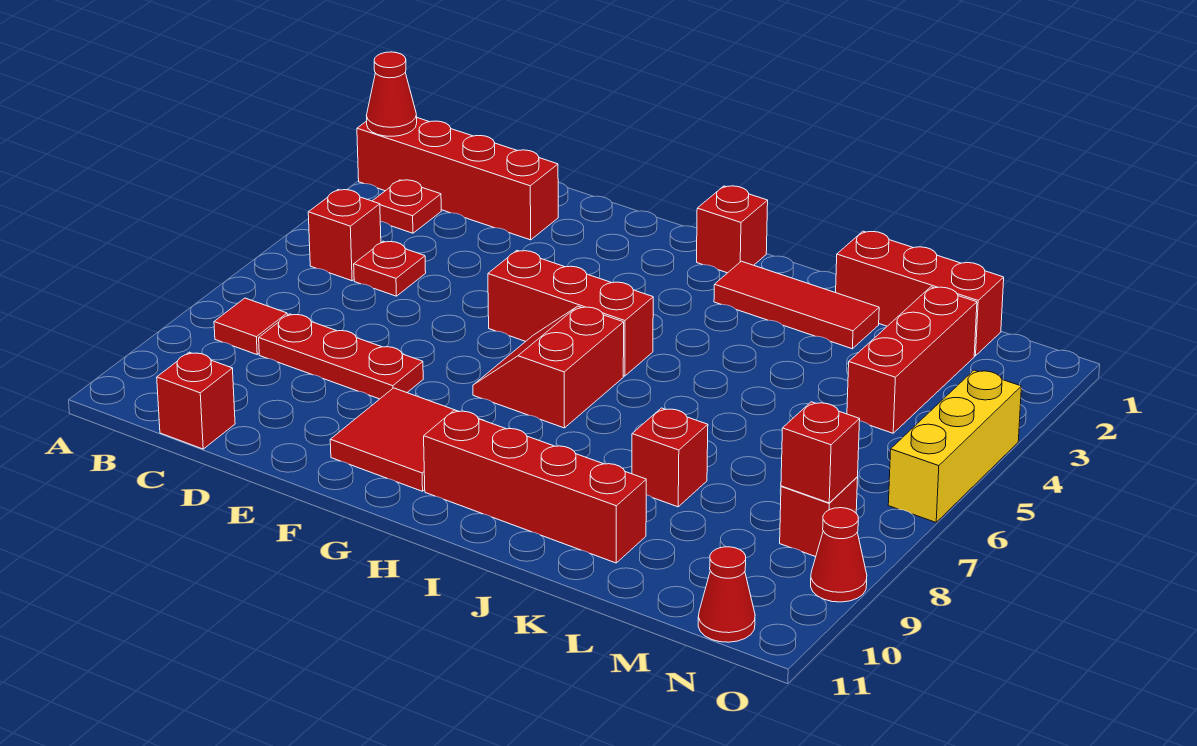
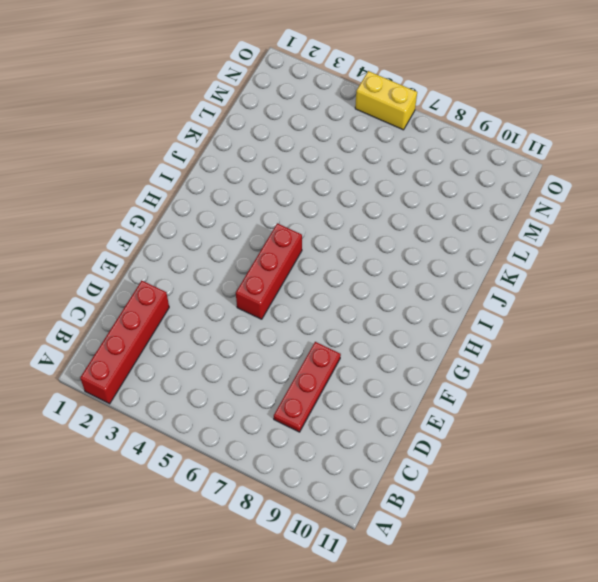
yellow 1x2 brick [355,71,417,130] -> yellow 1x3 brick [888,370,1021,522]
none -> red 1x1 plate [373,180,441,233]
none -> red 1x1 brick [308,190,381,281]
none -> red 1x1 tile [214,298,287,354]

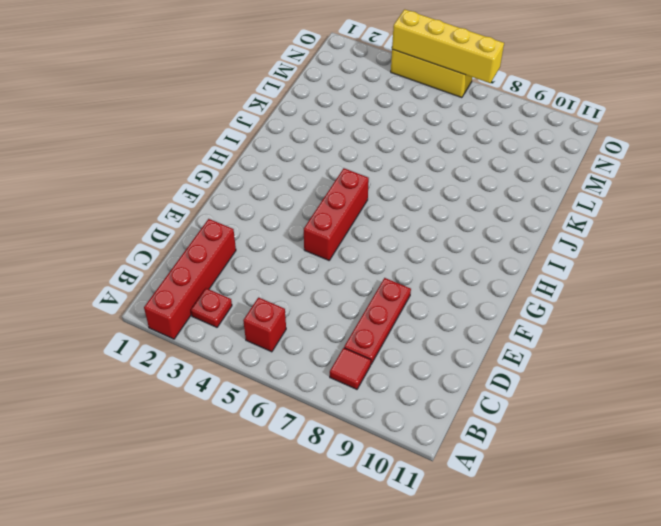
yellow 1x4 brick [392,9,504,83] -> none
none -> red 1x1 plate [354,241,426,296]
none -> red 1x1 brick [157,352,235,449]
none -> red 2x2 tile [330,388,459,491]

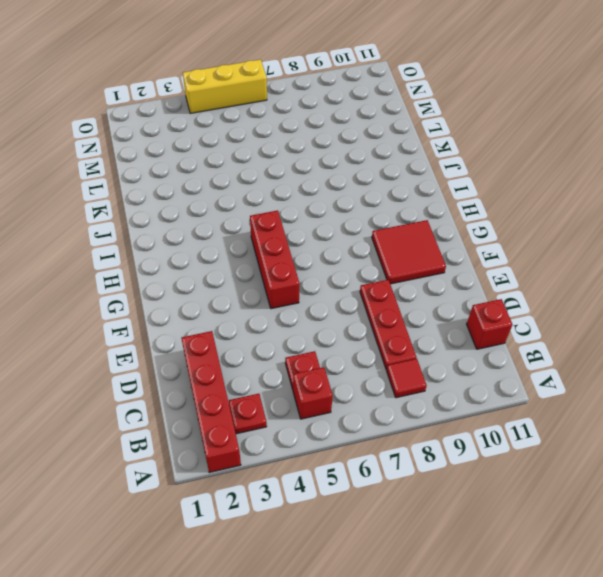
none -> red 2x2 slope [473,306,624,428]
none -> red 1x1 brick [697,186,768,273]
none -> red 1x4 brick [424,410,646,563]

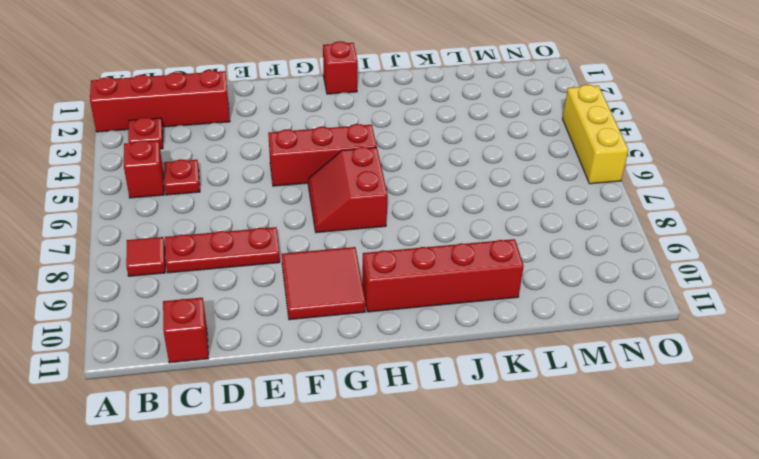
none -> red 1x3 tile [714,261,879,349]
none -> red 1x3 brick [836,231,1004,356]
none -> red 1x1 brick [632,408,708,507]

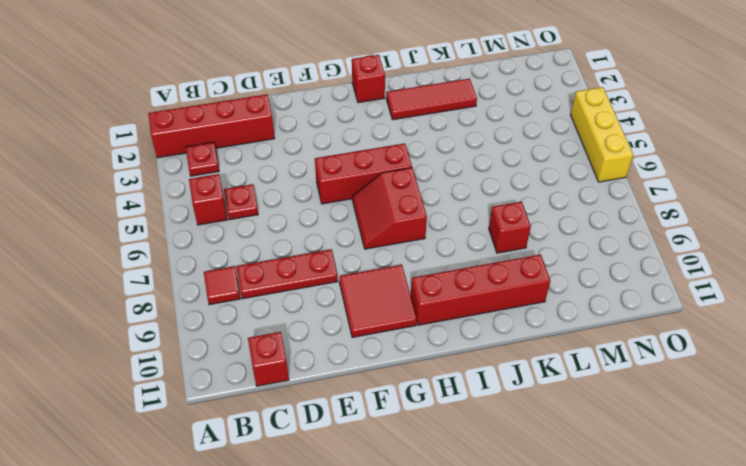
none -> red 1x3 brick [836,231,1004,356]
none -> red 1x3 brick [847,287,977,433]
none -> red 1x1 brick [780,477,858,557]

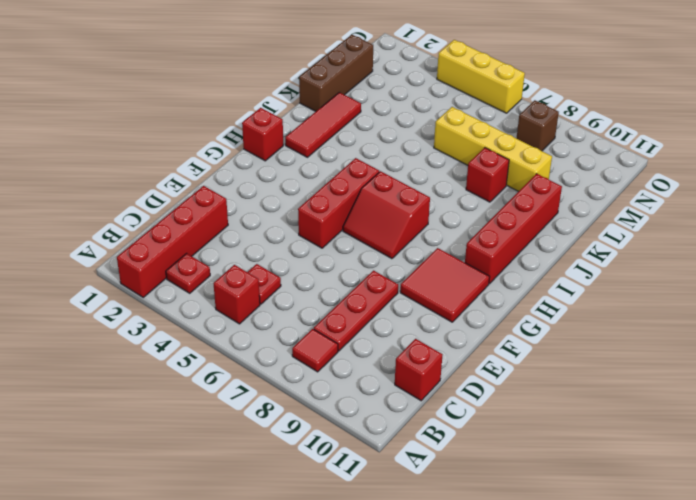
brown 1x3 brick [299,35,373,111] -> red 1x3 brick [836,231,1004,356]
yellow 1x4 brick [434,107,552,191] -> none
brown 1x1 brick [516,100,559,151] -> red 1x1 brick [780,477,858,557]
none -> red 1x3 brick [847,287,977,433]
none -> red 1x1 cone [698,547,755,642]
none -> red 1x1 cone [811,508,867,602]

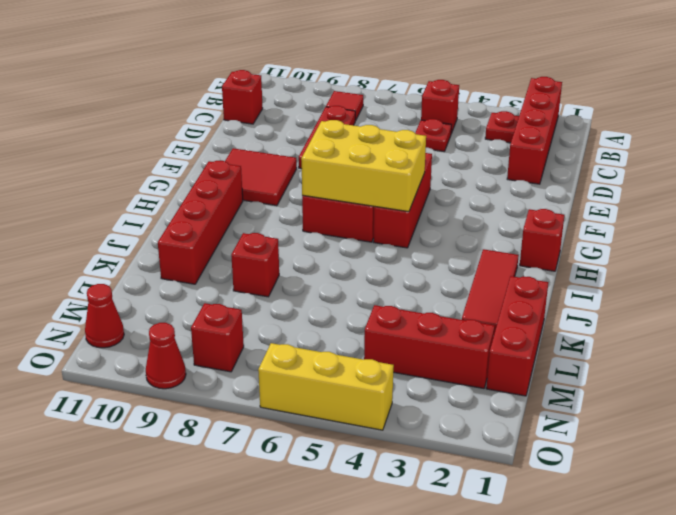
yellow 2x3 brick [301,120,426,212] -> none
none -> red 1x1 cone [366,52,417,136]
none -> red 1x1 brick [781,402,860,503]

